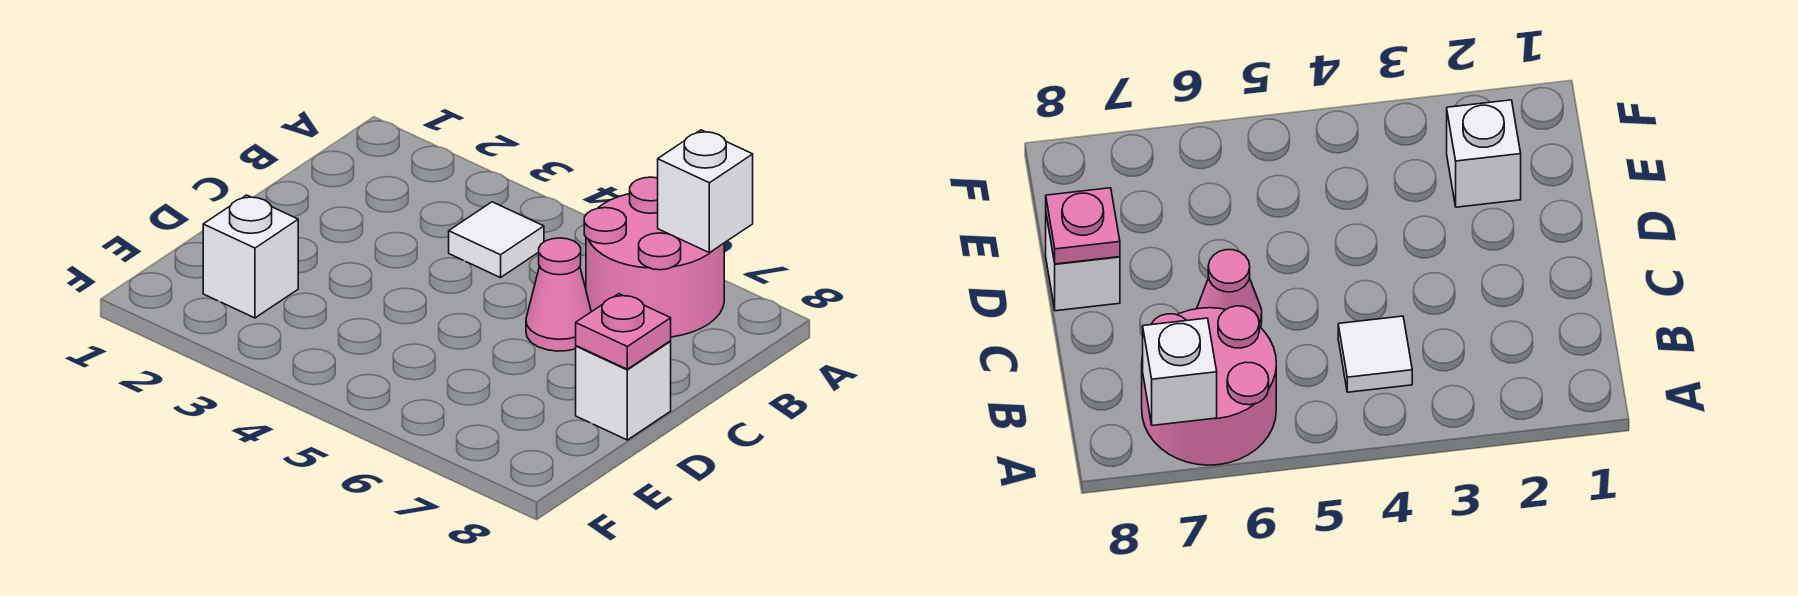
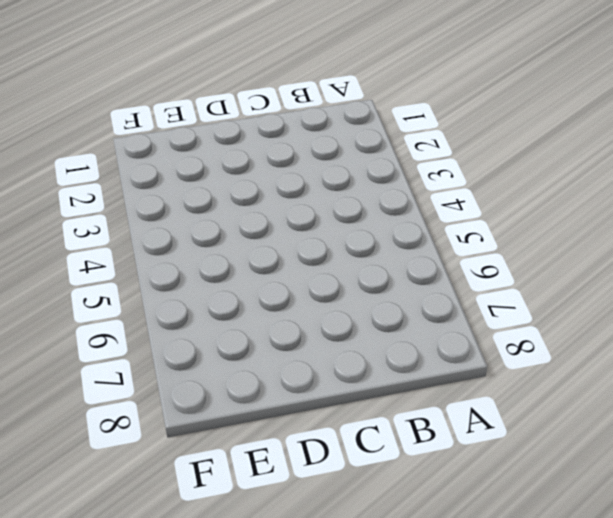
none -> pink 2x2 round brick [584,177,724,337]
none -> white 1x1 tile [449,202,544,278]

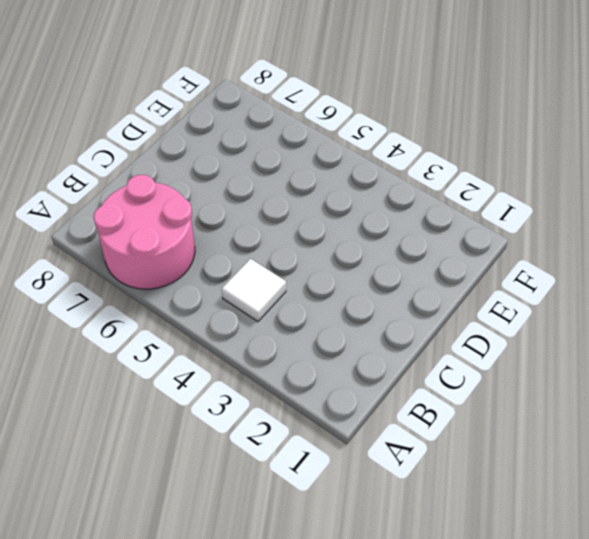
none -> pink 1x1 cone [526,238,591,351]
none -> white 1x1 brick [576,341,671,440]

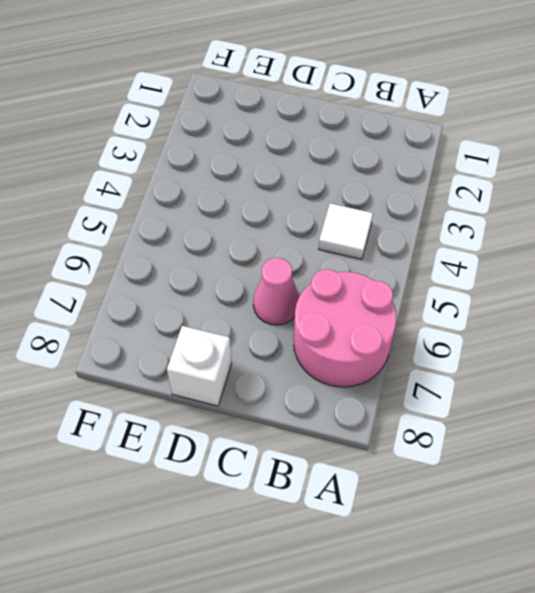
none -> white 1x1 brick [203,195,298,318]
none -> white 1x1 brick [658,130,753,253]

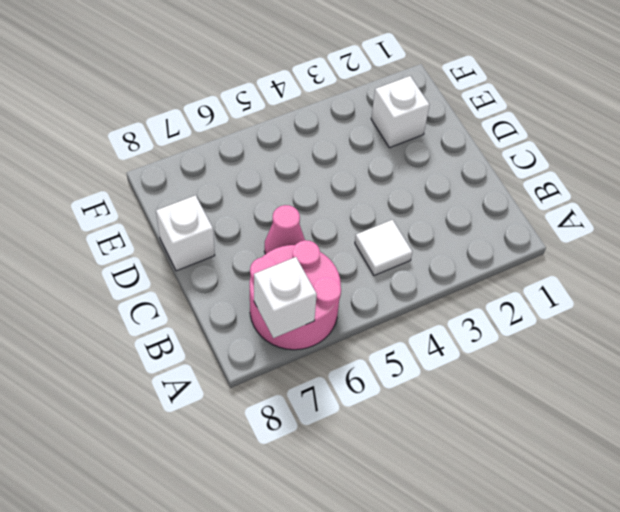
none -> pink 1x1 plate [576,294,671,369]

